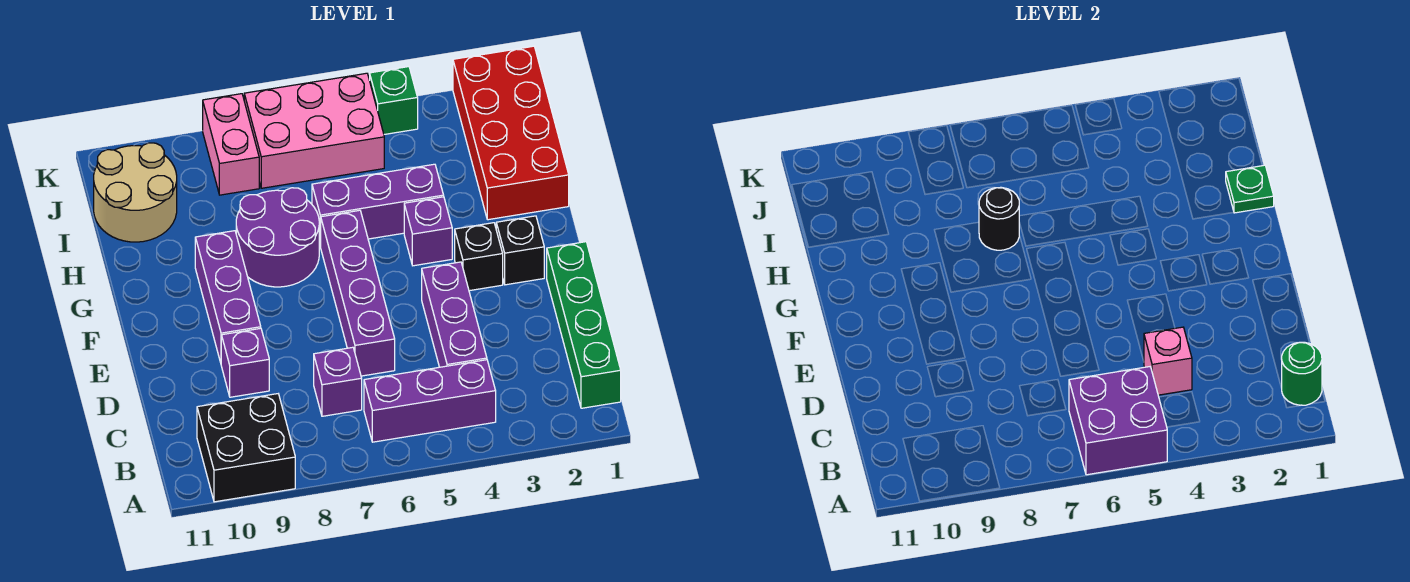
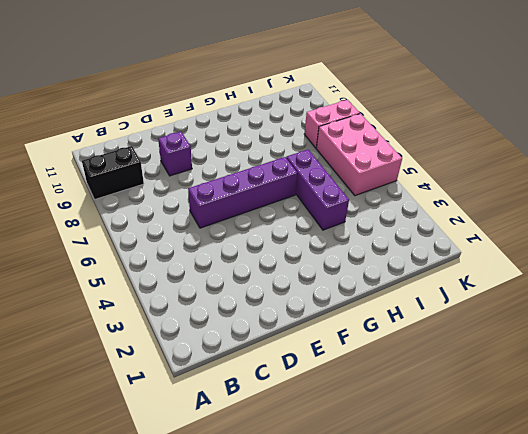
black 1x2 brick [82,146,144,199] -> black 2x2 brick [197,394,295,502]
none -> green 1x4 brick [547,242,621,408]
none -> purple 1x3 brick [364,360,496,442]
none -> purple 1x3 brick [422,262,487,367]

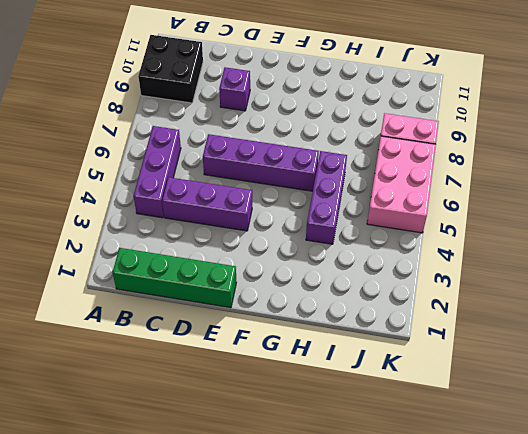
none -> purple 1x1 brick [314,347,362,416]
none -> purple 1x3 brick [195,231,261,363]
none -> black 1x1 brick [496,216,544,285]

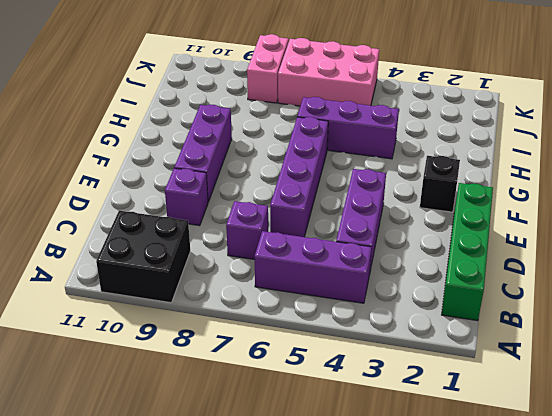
none -> black 1x1 brick [455,223,503,291]
none -> purple 1x1 brick [404,197,452,266]
none -> purple 2x2 round brick [236,188,319,287]

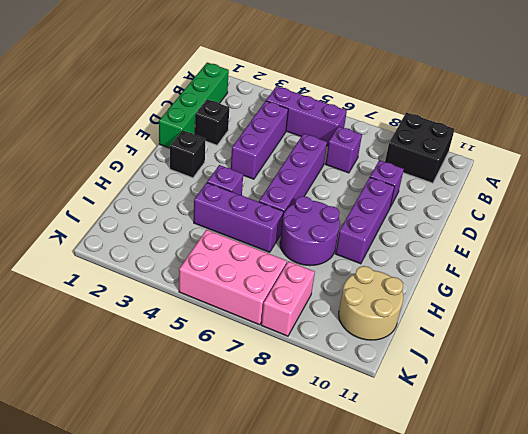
black 1x1 brick [195,99,229,145] -> black 1x1 brick moved to [455,223,503,291]
none -> red 2x4 brick [453,46,569,220]
none -> green 1x1 brick [370,67,418,134]
none -> purple 2x2 brick [1069,367,1167,475]

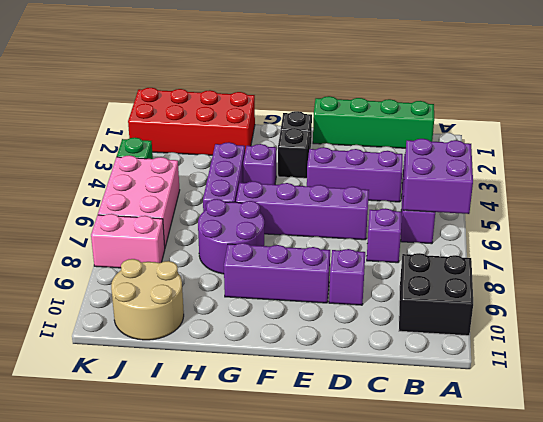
none -> green 1x1 round brick [1282,342,1322,405]
none -> pink 1x1 brick [1144,327,1192,395]
none -> green 1x1 plate [1226,165,1274,213]

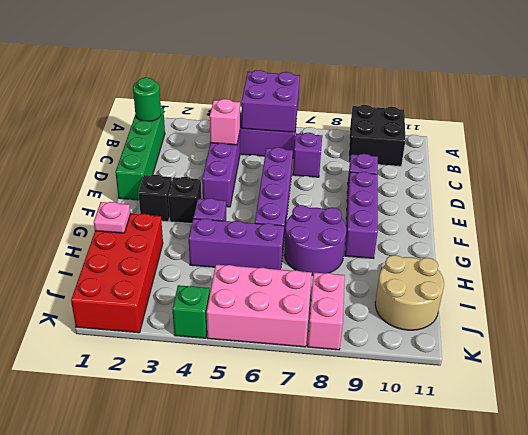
pink 1x1 plate [94,202,131,233] -> green 1x1 plate [1226,165,1274,213]
none -> black 1x1 round brick [979,187,1019,250]

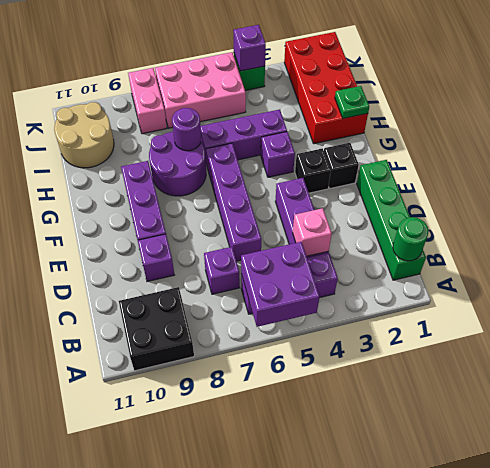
purple 1x1 round brick [172,108,201,151] -> black 1x1 round brick [979,187,1019,250]
purple 1x1 brick [233,25,266,71] -> none

